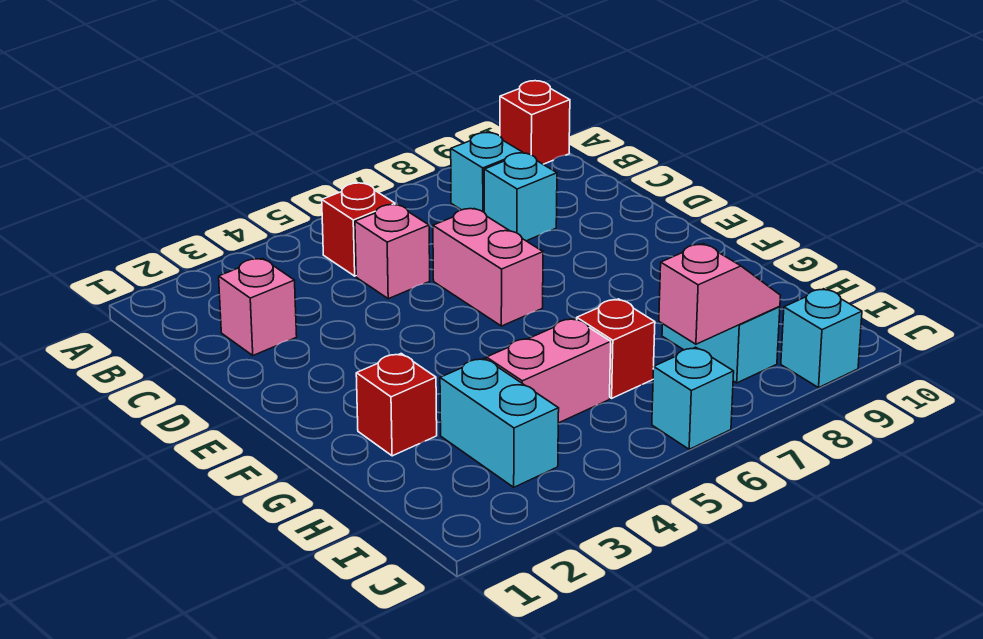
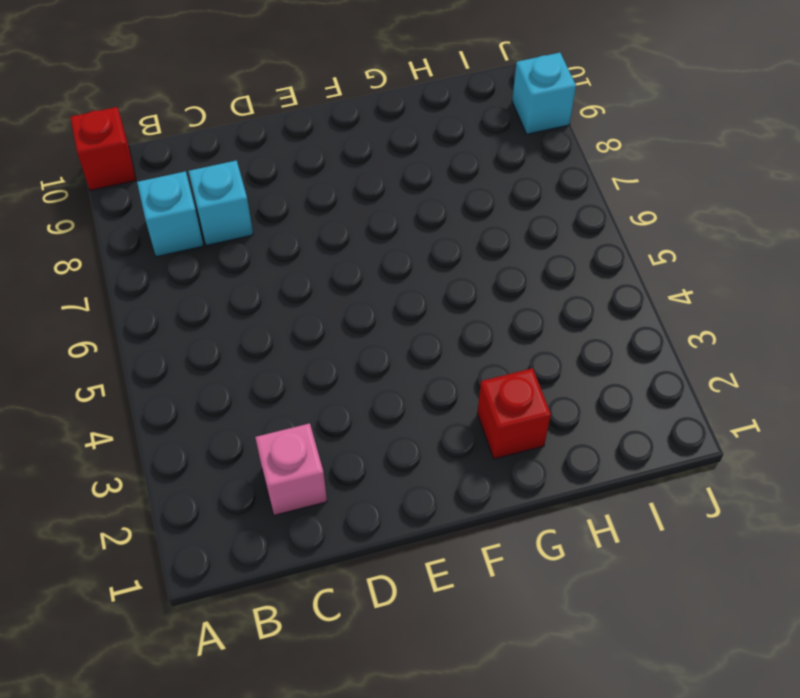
none -> red 1x1 brick [322,183,395,276]
none -> pink 1x1 brick [355,204,430,299]
none -> pink 1x2 brick [433,209,543,326]

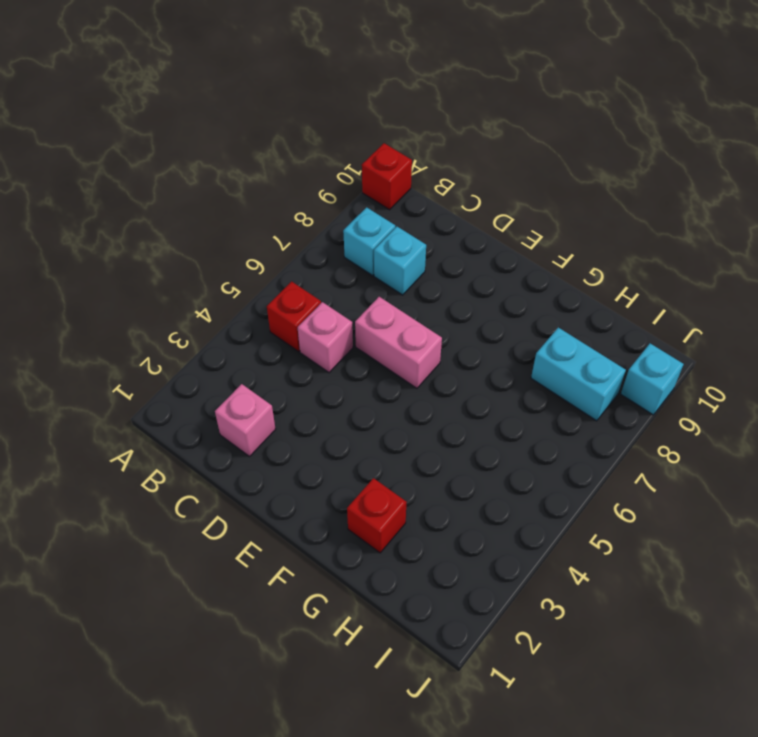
none -> cyan 1x2 brick [440,358,559,487]
none -> pink 1x2 brick [486,318,611,423]
none -> red 1x1 brick [577,299,655,398]

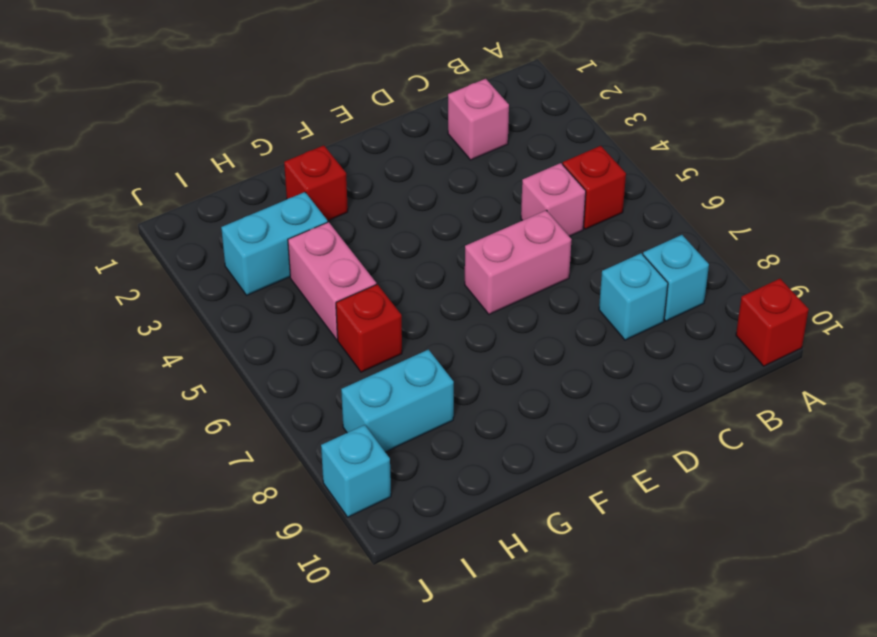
none -> cyan 1x1 brick [652,347,734,449]
none -> pink 1x2 slope [659,244,781,344]

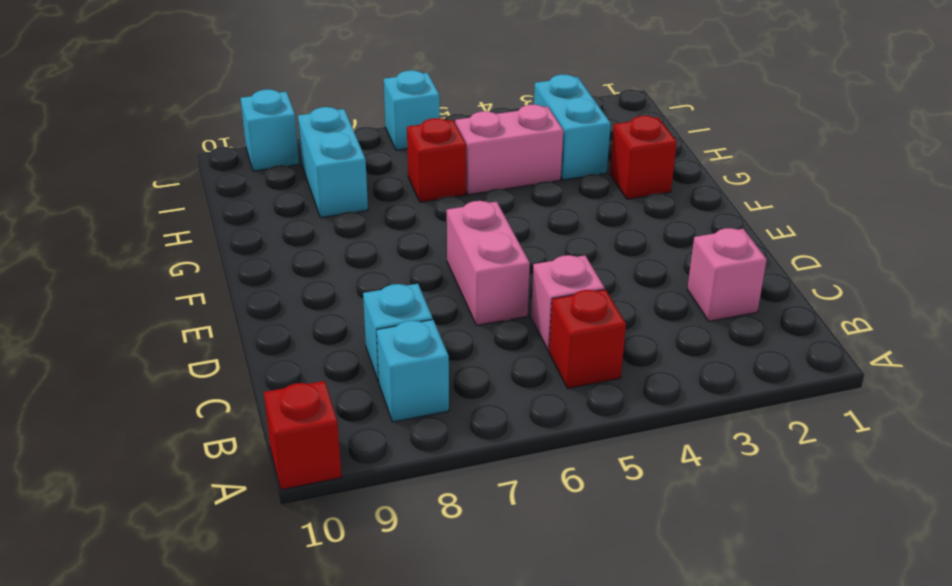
none -> pink 1x2 slope [659,244,781,344]

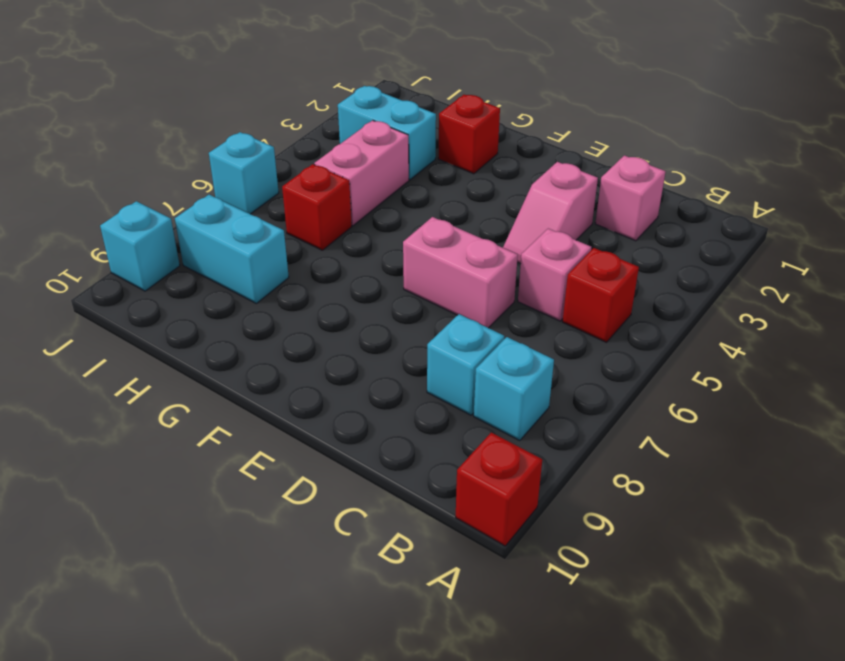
pink 1x2 slope [503,162,598,264] -> pink 1x2 slope moved to [659,244,781,344]

